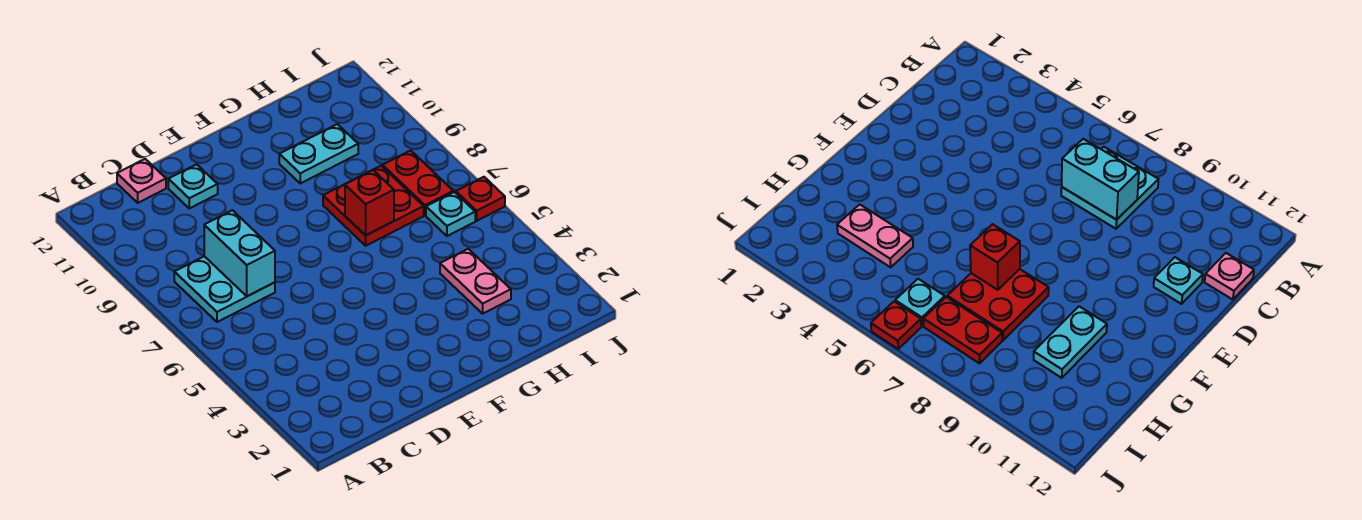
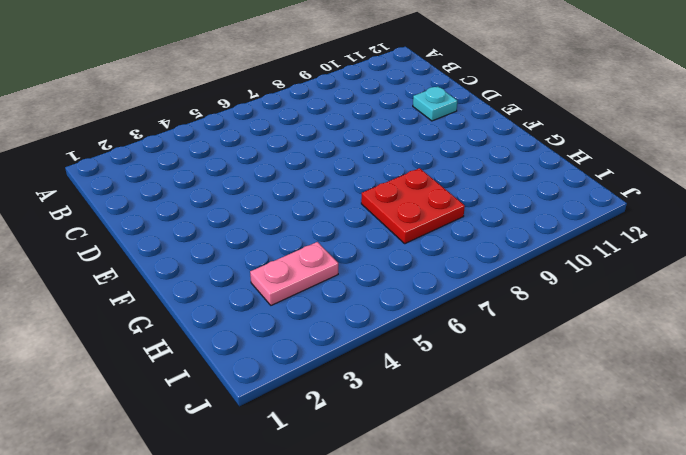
none -> cyan 2x2 plate [174,256,275,322]
none -> pink 1x1 plate [117,159,166,203]

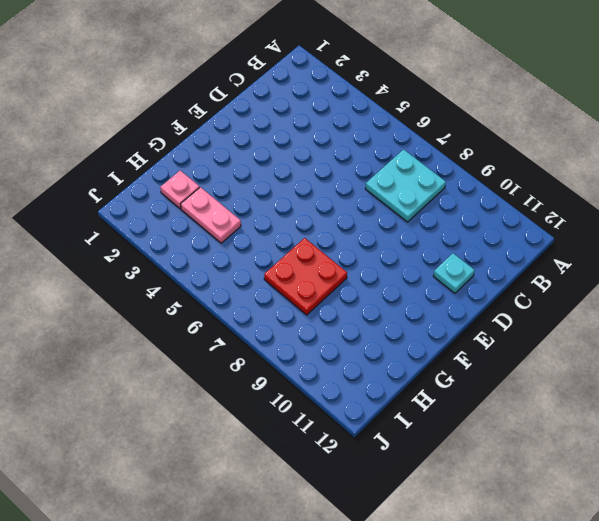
pink 1x1 plate [160,170,200,209] -> pink 1x1 plate moved to [117,159,166,203]
none -> cyan 1x2 plate [279,124,358,183]
none -> cyan 1x1 plate [426,192,475,236]

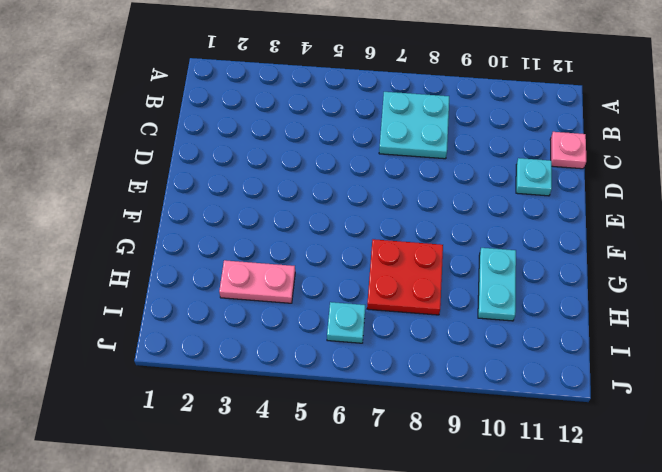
none -> red 1x2 plate [383,150,453,215]
none -> red 1x1 plate [456,177,505,221]

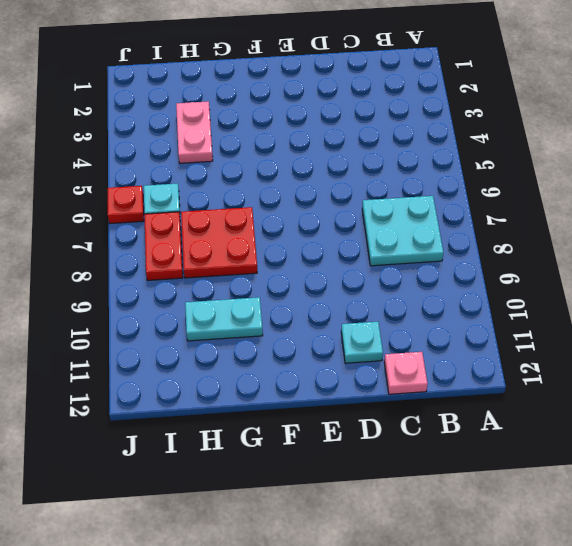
none -> cyan 1x2 brick [204,210,275,296]
none -> red 1x1 brick [345,170,394,235]

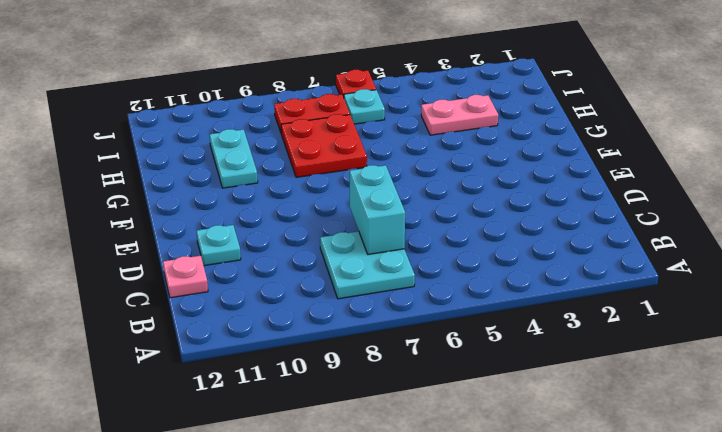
cyan 1x2 brick [350,165,405,255] -> cyan 1x2 brick turned to [204,210,275,296]
none -> red 1x1 brick [345,170,394,235]

